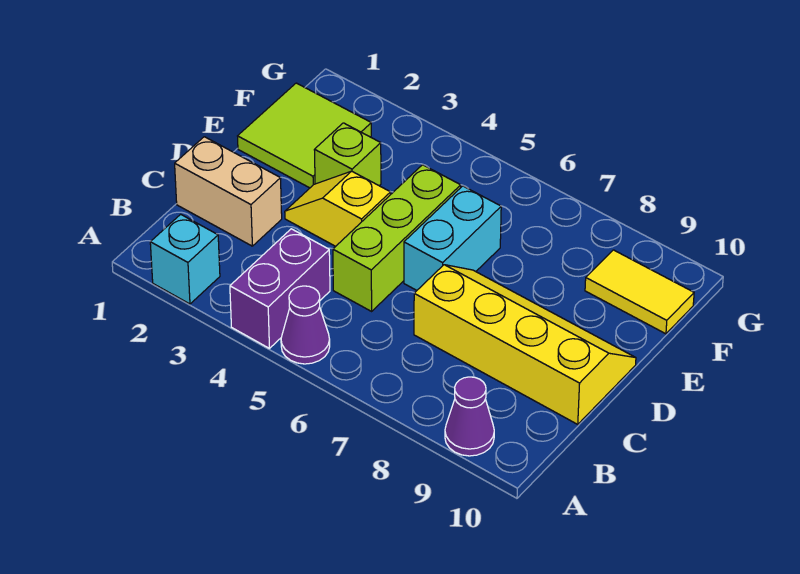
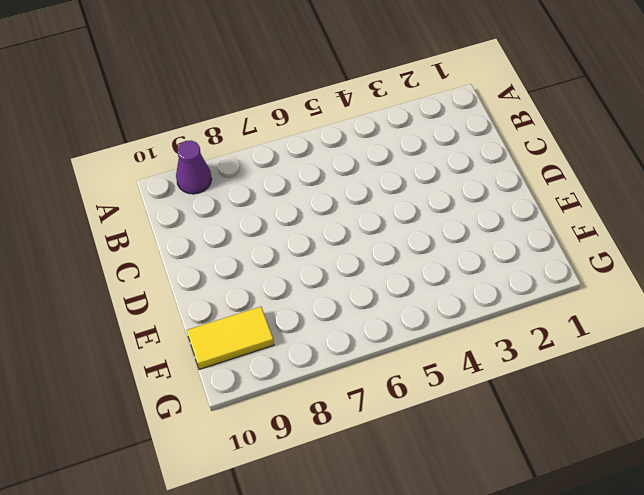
none -> cyan 1x1 brick [150,214,220,304]
none -> purple 1x2 brick [230,229,330,348]
none -> purple 1x1 cone [281,286,330,364]

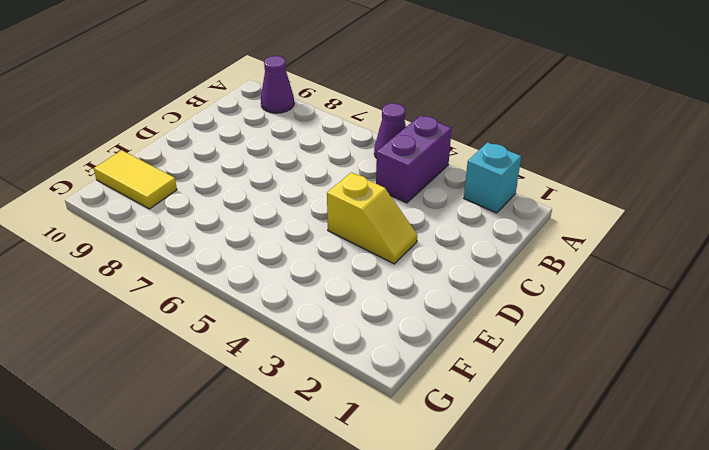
none -> tan 1x2 brick [175,137,282,246]
none -> lime 1x3 brick [333,165,461,311]
none -> yellow 2x4 slope [414,265,636,424]

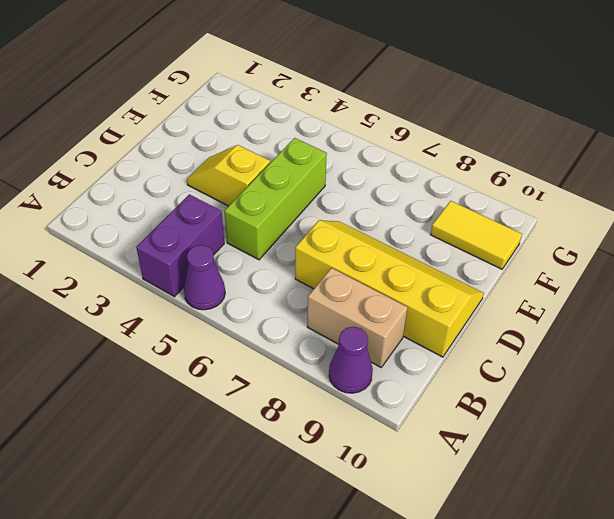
tan 1x2 brick [307,268,408,367] -> tan 1x2 brick moved to [175,137,282,246]
none -> cyan 1x1 brick [150,214,220,304]
none -> cyan 1x2 brick [404,186,501,290]
none -> lime 2x2 tile [238,83,371,188]

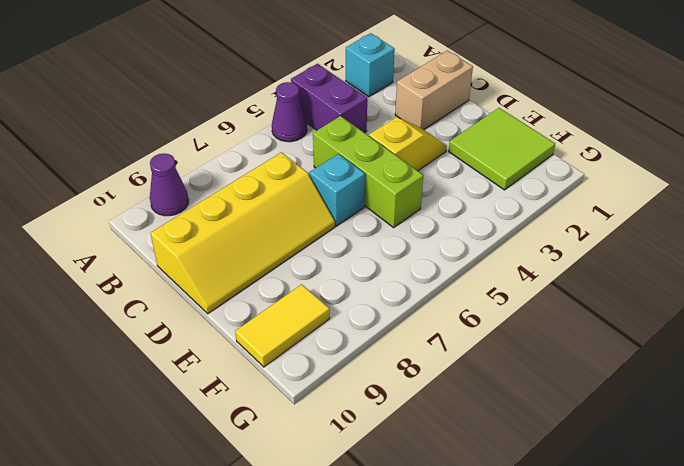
cyan 1x1 brick [310,154,365,226] -> cyan 1x2 brick [404,186,501,290]
none -> lime 1x1 brick [314,123,381,186]

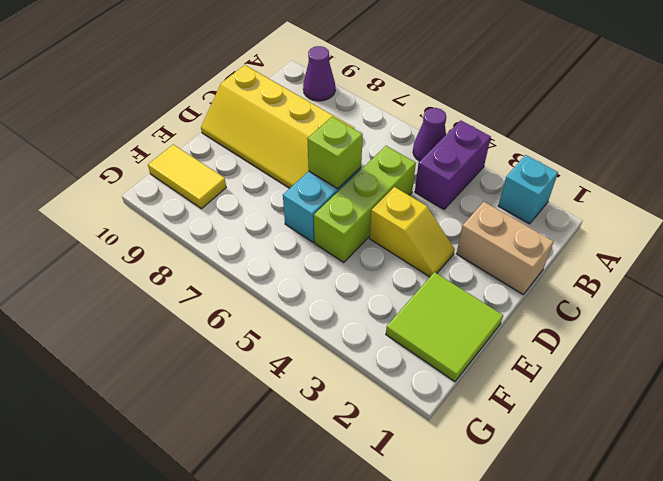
lime 1x1 brick [307,117,363,189] -> lime 1x1 brick moved to [314,123,381,186]

